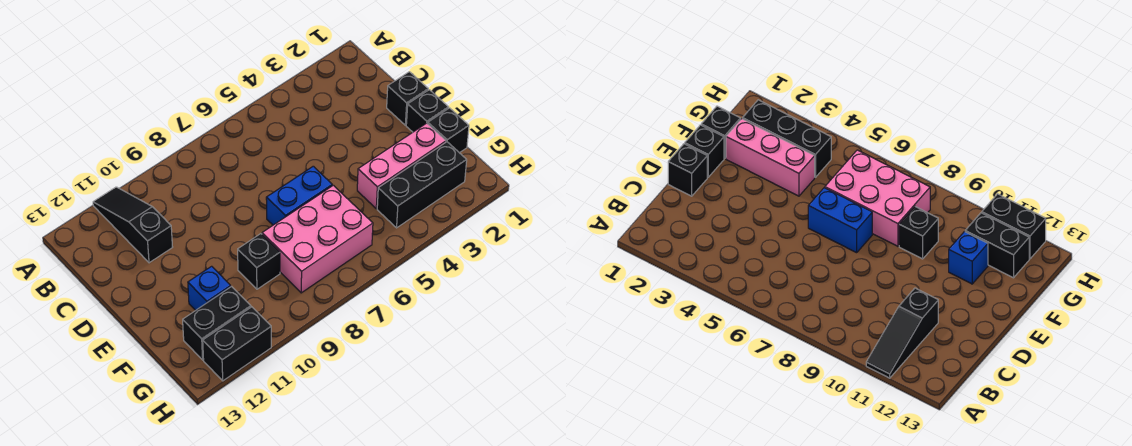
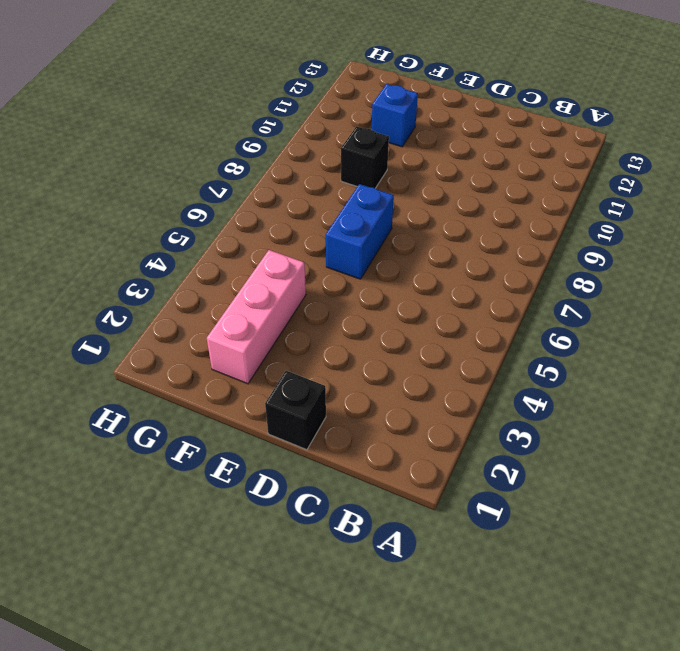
none -> black 1x3 slope [93,187,172,263]
none -> black 1x1 brick [406,90,449,132]
none -> black 1x1 brick [428,108,469,153]

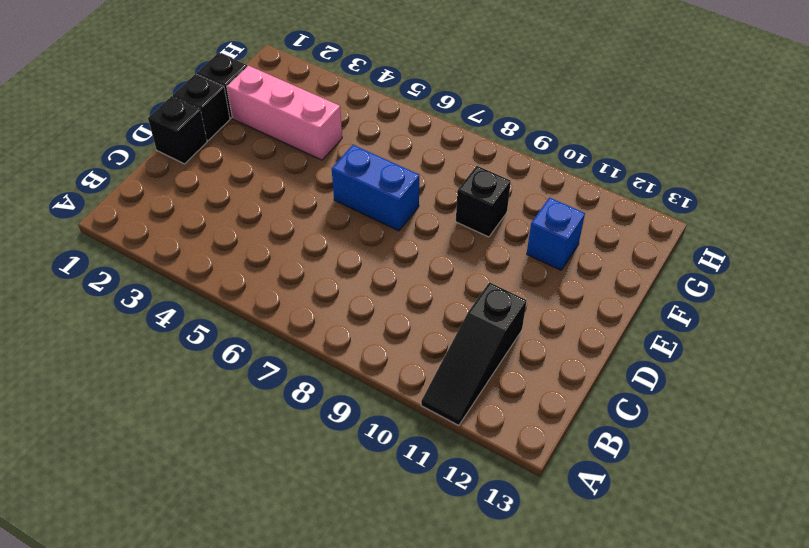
none -> pink 2x3 brick [262,185,373,293]
none -> black 1x3 brick [377,142,467,228]
none -> black 1x2 brick [183,287,251,360]

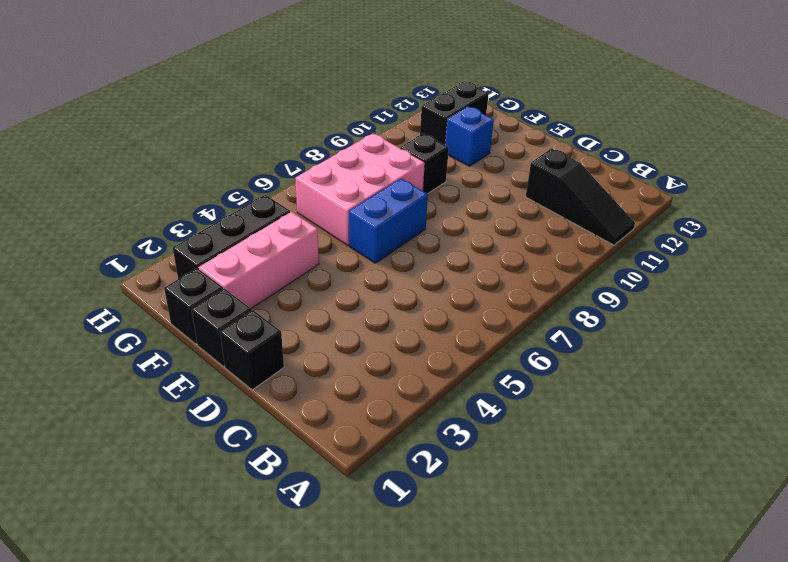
none -> black 1x2 brick [203,307,271,381]

